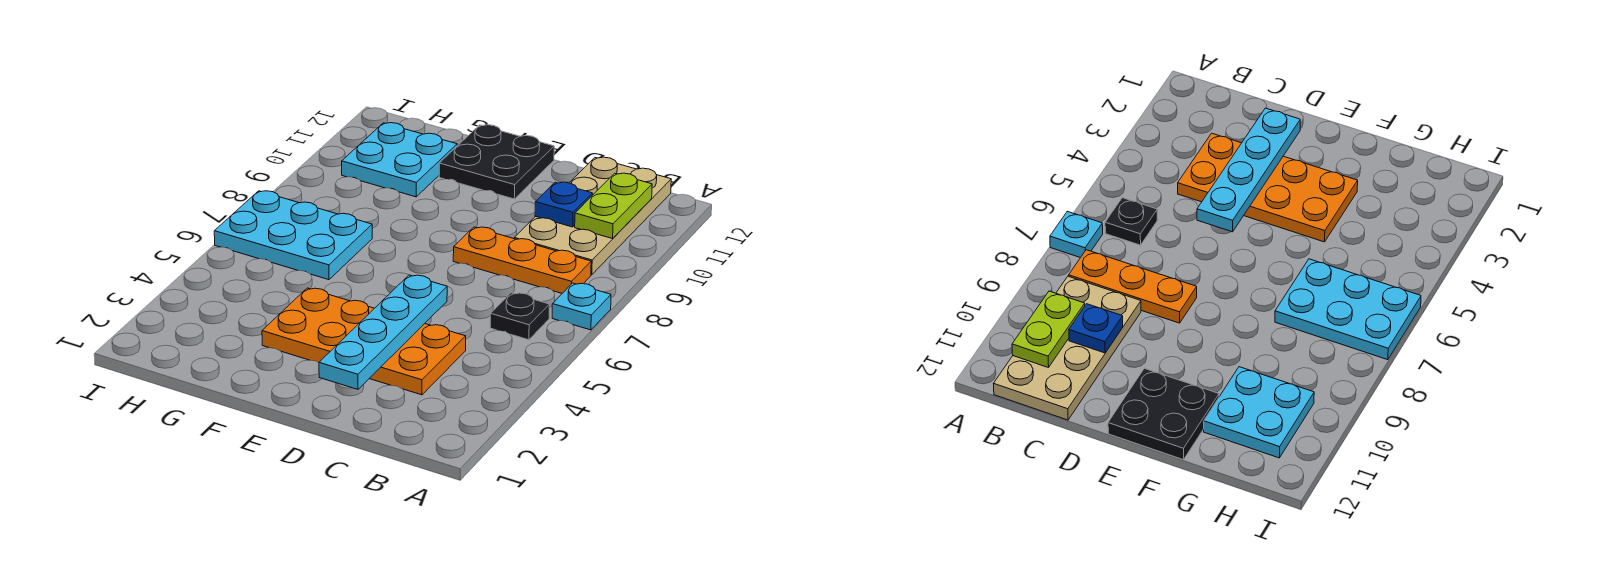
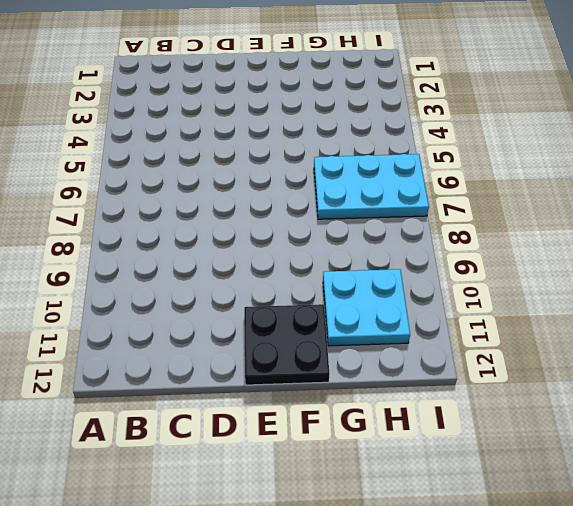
none -> cyan 1x1 plate [552,283,611,330]
none -> black 1x1 plate [490,293,550,340]

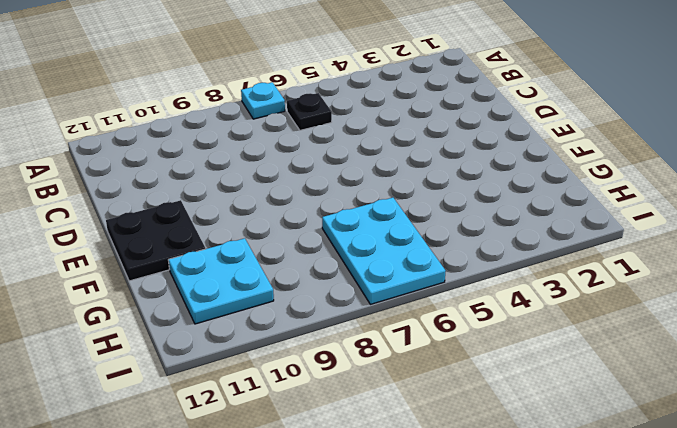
none -> orange 1x3 plate [453,227,591,293]
none -> tan 2x4 plate [514,157,671,275]

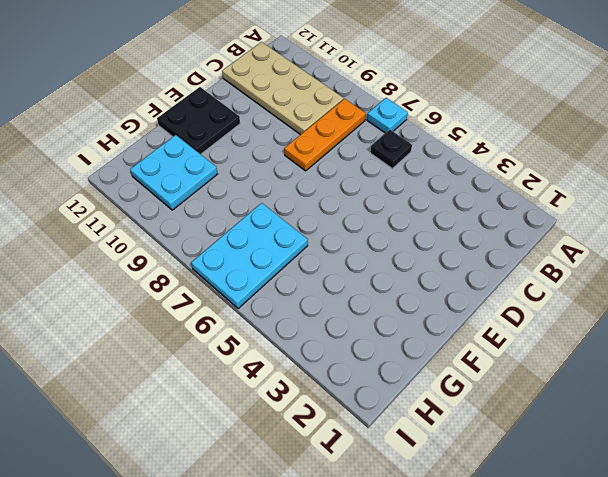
none -> orange 2x4 plate [262,288,466,395]
none -> lime 1x2 plate [575,173,652,239]

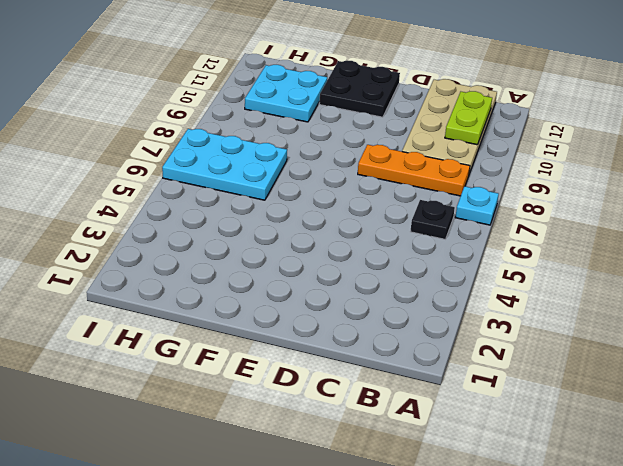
none -> orange 2x4 plate [262,288,466,395]
none -> blue 1x1 plate [535,182,593,227]

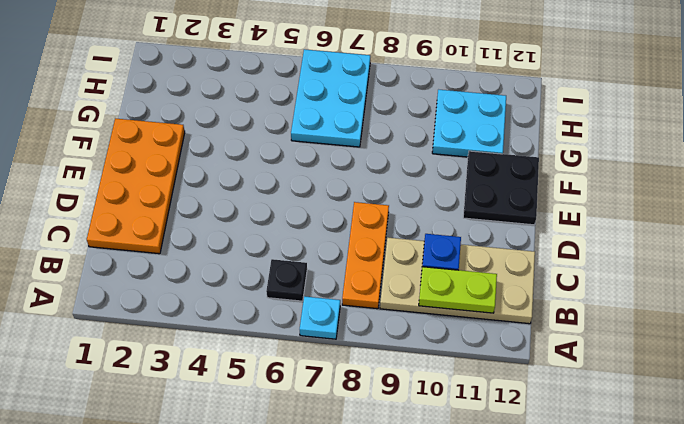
orange 2x4 plate [87,118,185,254] -> orange 2x4 plate moved to [262,288,466,395]
none -> cyan 1x4 plate [319,275,447,389]

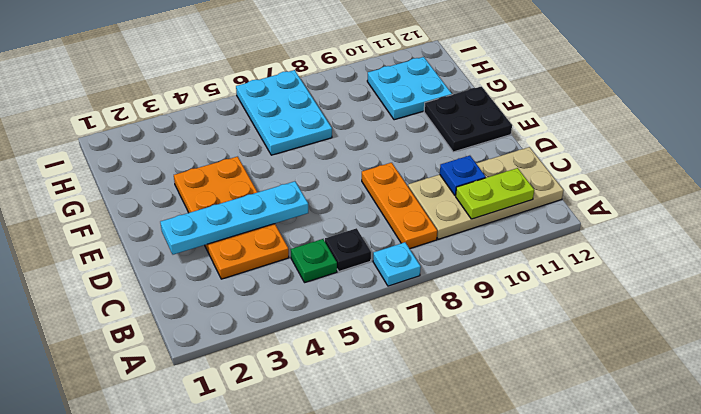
green 1x1 plate [291,239,337,283] -> none

